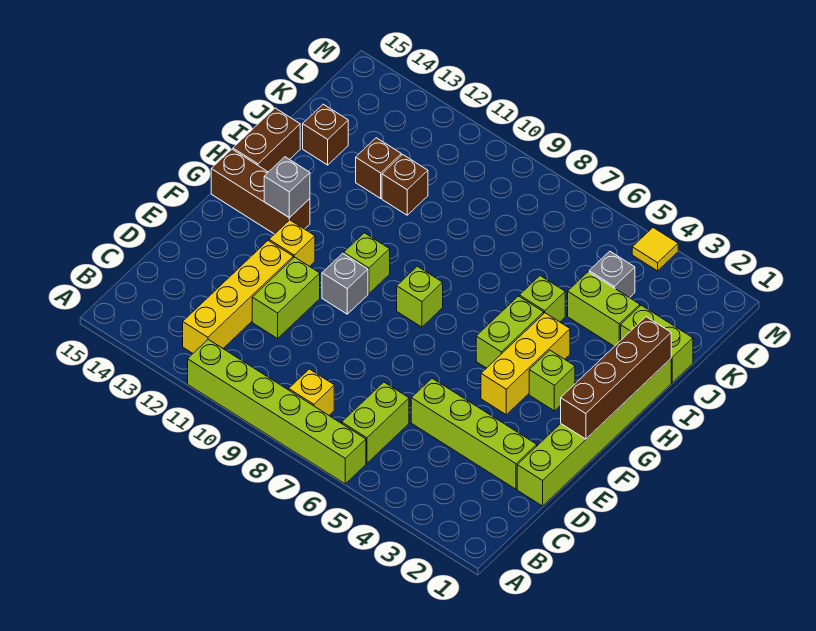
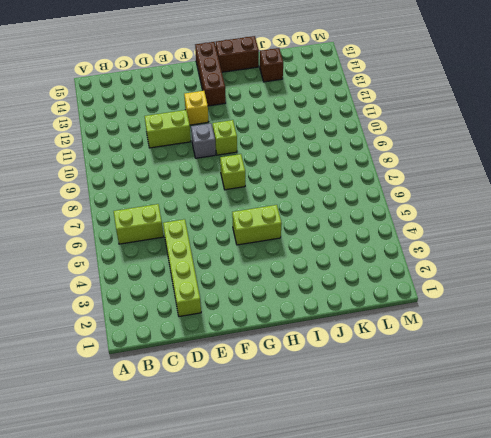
none -> lime 1x6 brick [188,339,366,484]
none -> yellow 1x1 brick [289,369,334,415]
none -> yellow 1x4 brick [183,241,293,353]

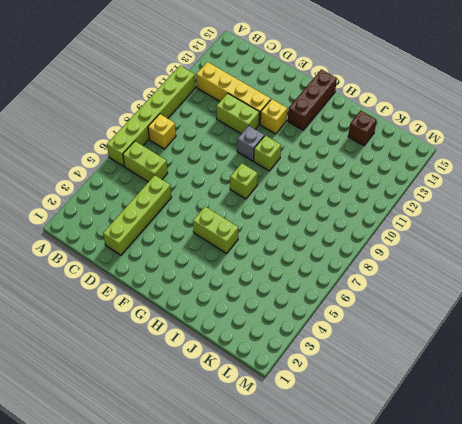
none -> lime 1x6 brick [517,359,671,506]
none -> yellow 1x3 brick [481,313,570,415]
none -> lime 1x1 brick [529,350,575,411]

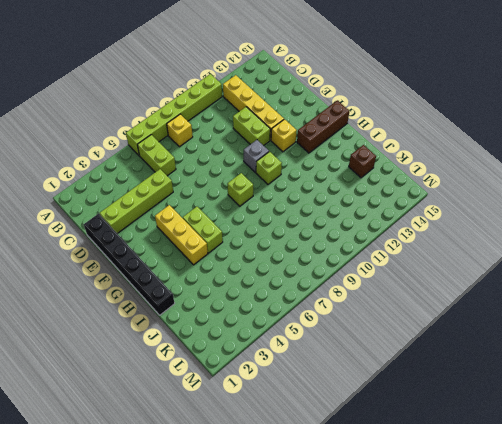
black 1x6 brick [84,213,175,315] -> lime 1x6 brick [517,359,671,506]
none -> lime 1x1 brick [529,350,575,411]
none -> brown 1x2 brick [233,108,300,172]
none -> lime 1x1 brick [519,276,565,322]

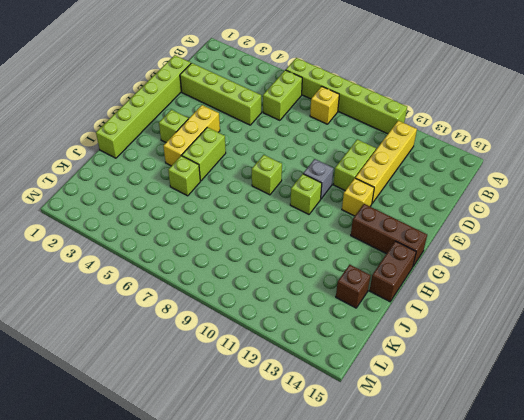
none -> lime 1x2 brick [621,305,693,383]
none -> lime 1x2 brick [568,272,640,346]
none -> brown 1x1 brick [382,154,428,215]

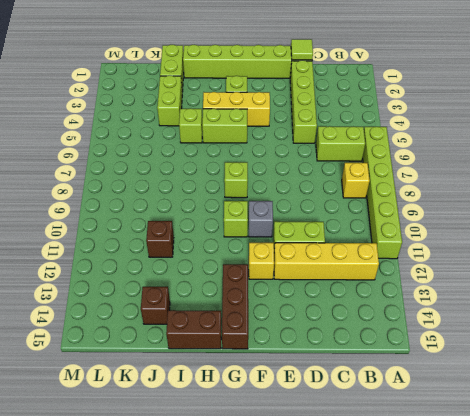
lime 1x1 tile [291,39,313,60] -> none
none -> brown 1x1 brick [356,138,401,198]
none -> grey 1x1 brick [589,251,635,298]
none -> yellow 1x1 tile [632,228,678,271]

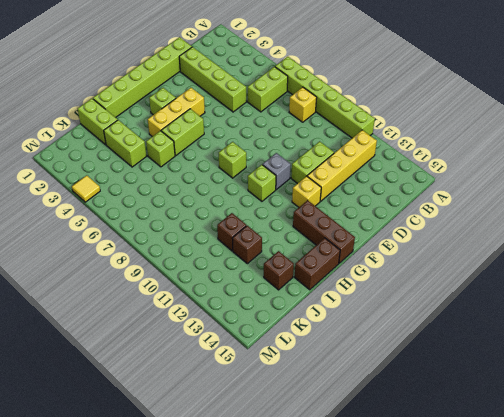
none -> grey 1x1 brick [589,251,635,298]
none -> brown 1x4 brick [561,317,671,439]
none -> grey 1x1 brick [264,157,310,218]

